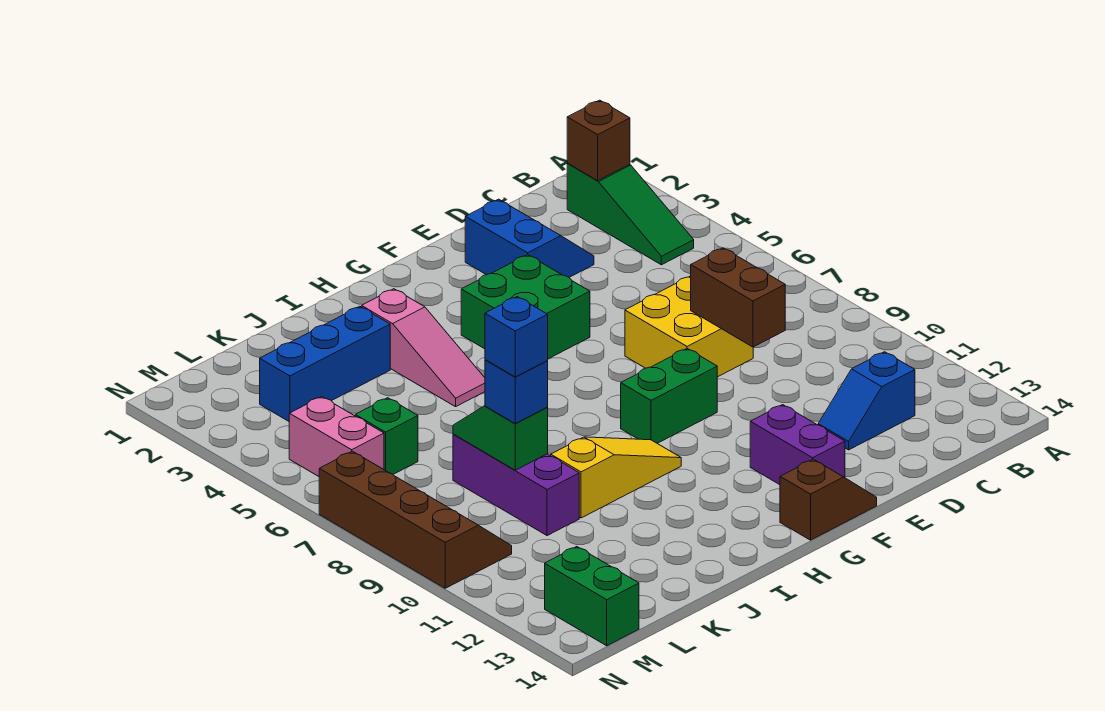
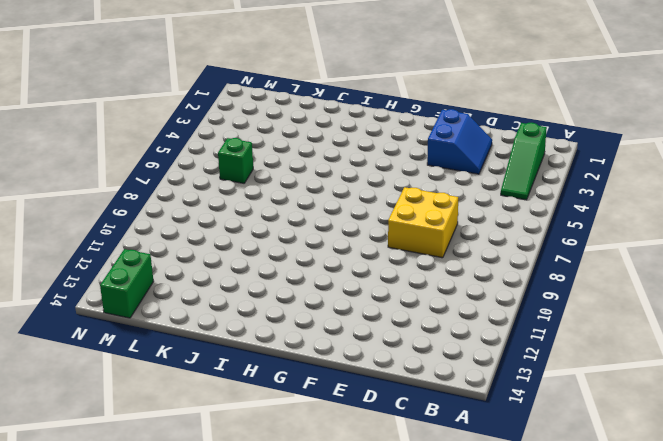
none -> blue 1x2 slope [818,352,915,450]
none -> green 2x2 brick [461,255,590,359]
none -> green 1x2 brick [621,349,717,443]

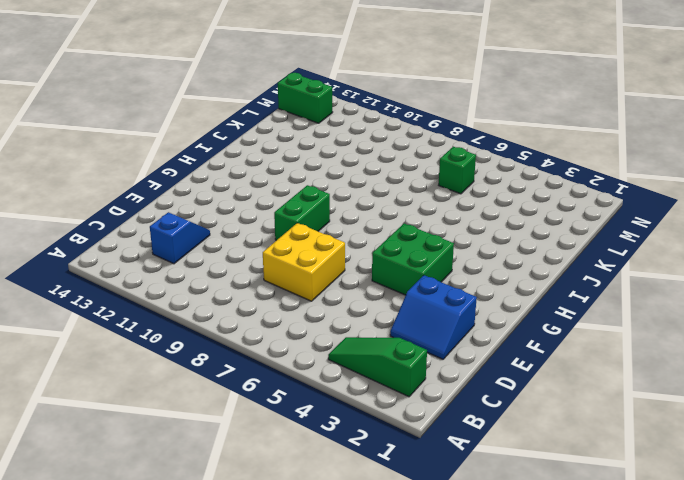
none -> purple 1x2 brick [750,405,845,485]
none -> brown 1x2 slope [780,459,877,540]
none -> yellow 1x3 slope [551,437,681,518]

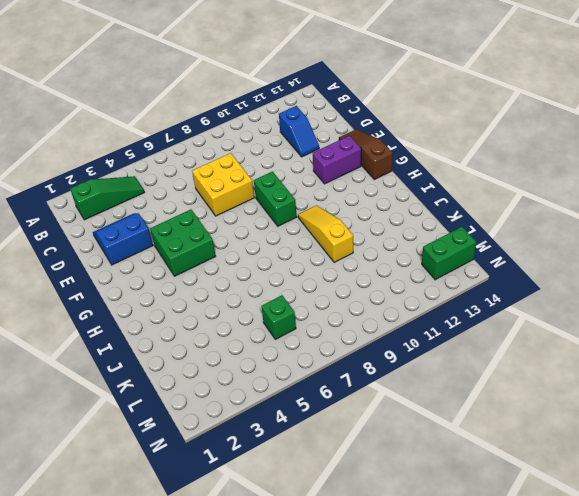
brown 1x3 slope [339,129,393,180] -> brown 1x2 slope [780,459,877,540]
none -> pink 1x3 slope [362,289,485,407]
none -> blue 1x3 brick [260,306,390,421]
none -> purple 1x3 brick [453,434,579,536]

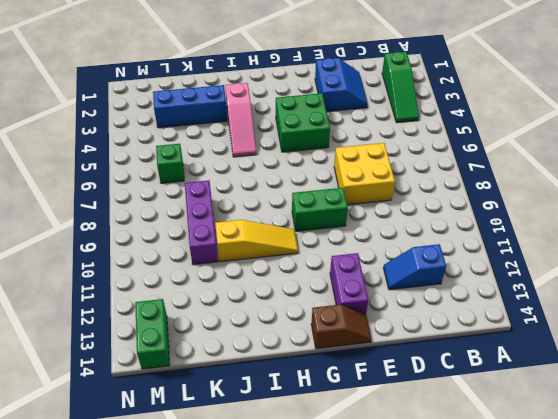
none -> pink 1x2 brick [289,397,384,476]
none -> brown 2x4 slope [319,451,512,588]
none -> brown 1x1 brick [567,100,630,181]

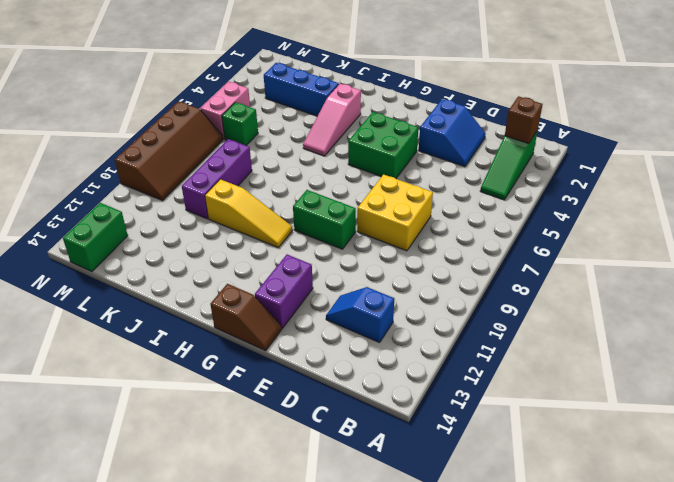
none -> brown 1x2 brick [691,248,785,347]
none -> green 1x2 slope [453,406,548,470]
none -> blue 1x1 brick [485,360,548,423]

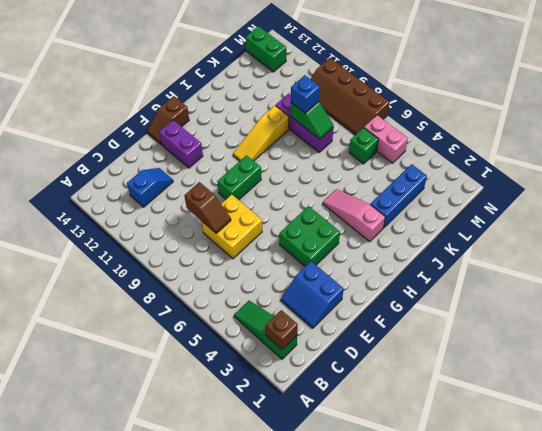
brown 1x2 slope [184,182,231,234] -> brown 1x2 brick [691,248,785,347]
none -> blue 1x1 brick [485,297,548,377]

